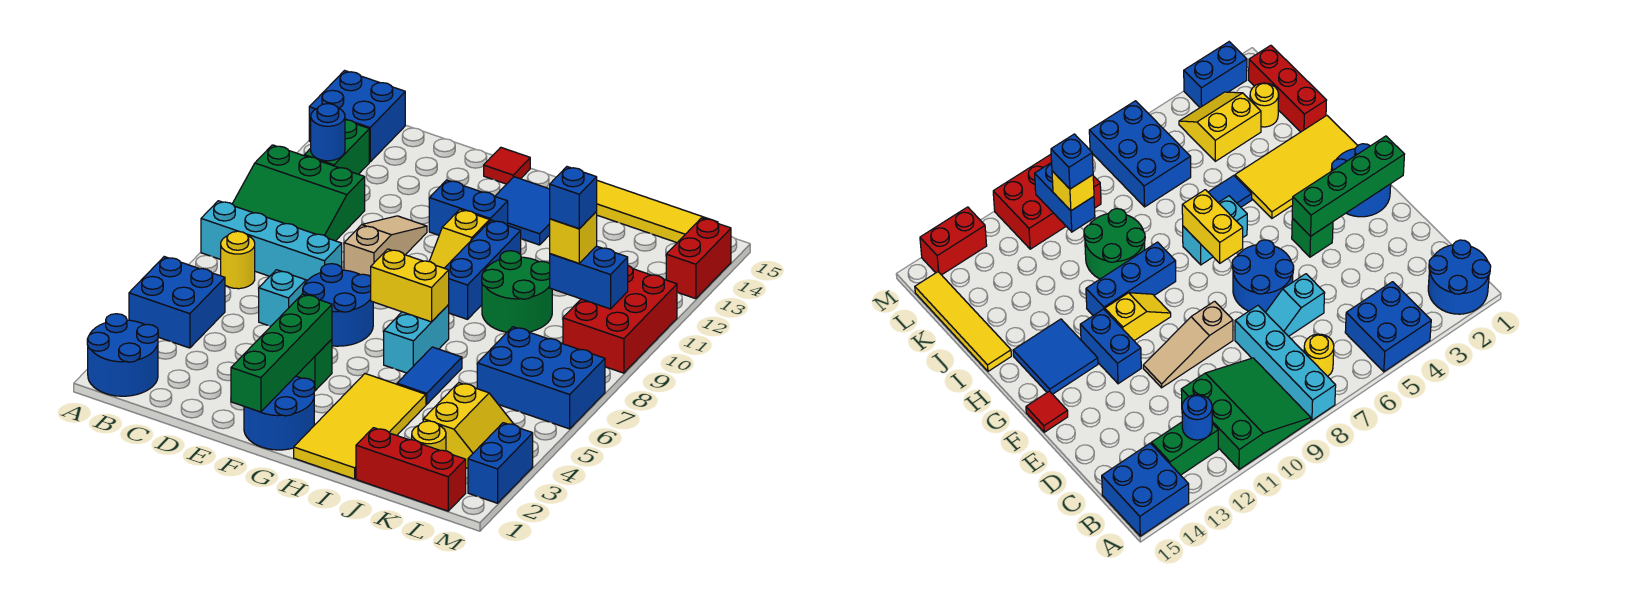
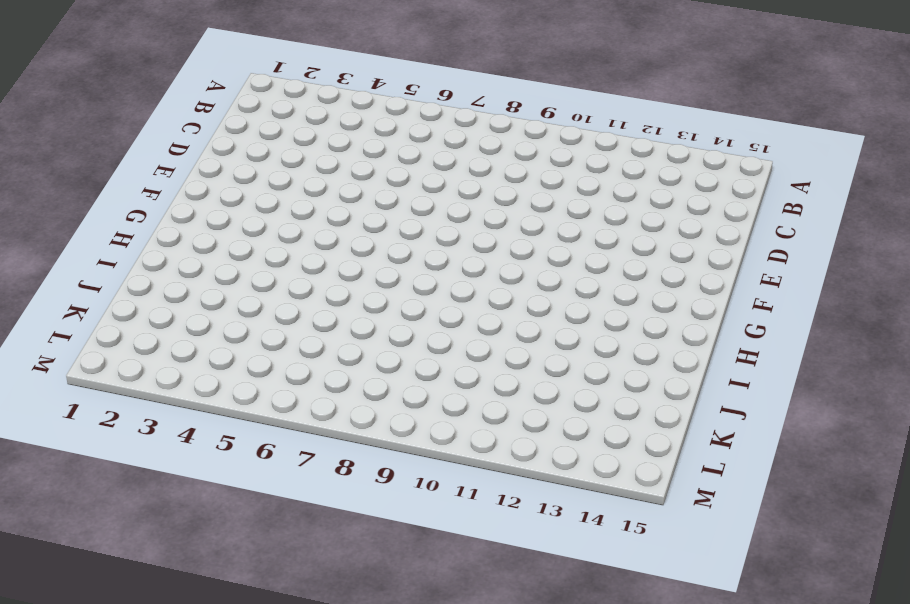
none -> blue 2x2 round brick [87,314,158,396]
none -> blue 2x2 brick [129,257,225,348]
none -> cyan 1x4 brick [201,201,342,280]
none -> green 3x3 slope [232,145,365,241]

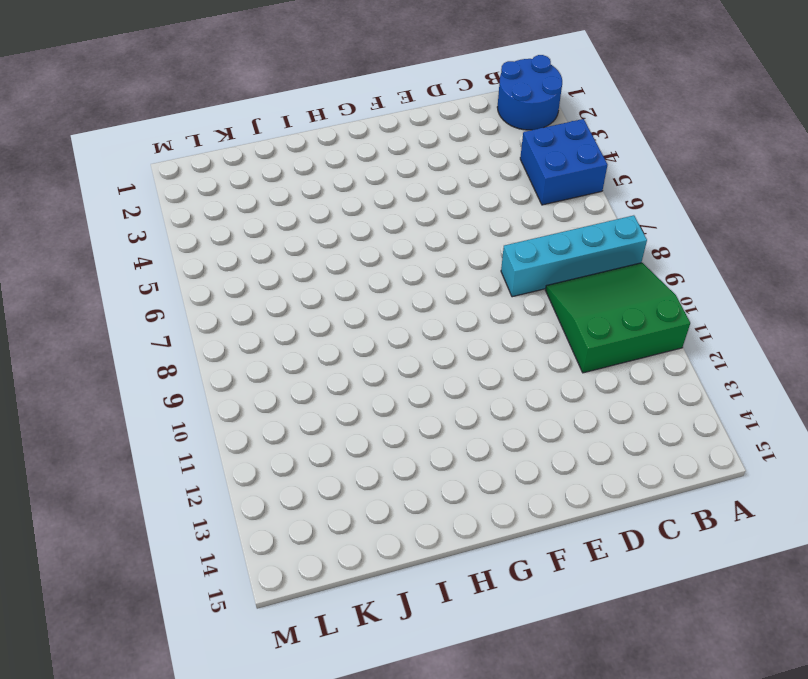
none -> blue 2x2 brick [309,71,405,162]
none -> yellow 1x1 round brick [221,231,255,289]
none -> green 1x2 brick [304,120,369,174]
none -> cyan 1x2 slope [259,270,307,326]

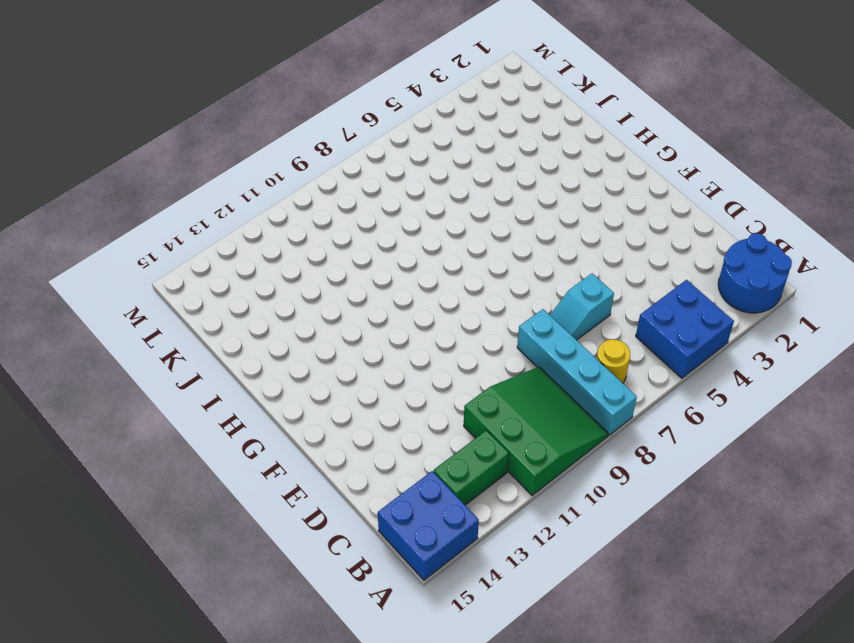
none -> blue 2x2 round brick [303,264,373,346]
none -> tan 1x3 slope [344,216,427,277]
none -> blue 2x2 round brick [244,376,315,450]
none -> green 1x1 brick [296,339,332,391]

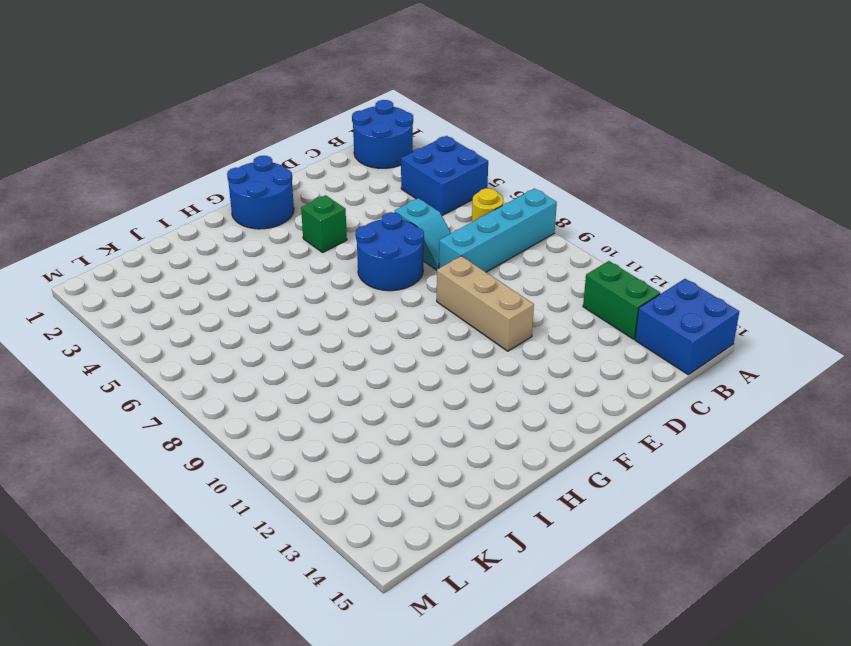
tan 1x3 brick [437,256,534,351] -> tan 1x3 slope [344,216,427,277]
none -> green 3x3 slope [232,145,365,241]
none -> blue 1x2 brick [429,180,508,235]
none -> red 1x1 tile [484,147,530,184]
none -> yellow 1x2 slope [429,209,490,268]

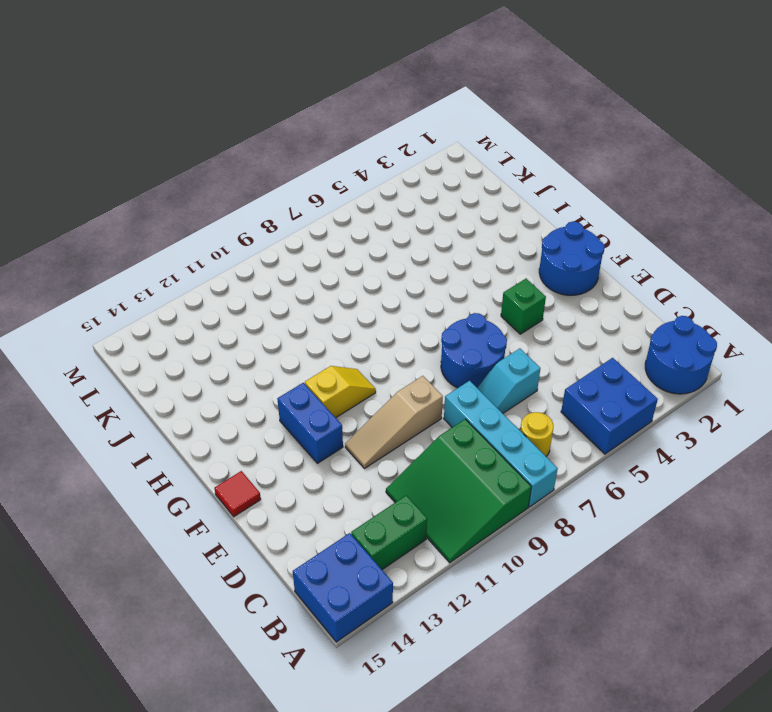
green 3x3 slope [386,419,531,563] -> green 3x3 slope turned to [232,145,365,241]
none -> blue 2x2 tile [495,177,550,245]
none -> yellow 2x4 tile [294,374,426,479]
none -> cyan 1x2 brick [384,305,449,373]
none -> blue 1x3 brick [445,220,521,319]

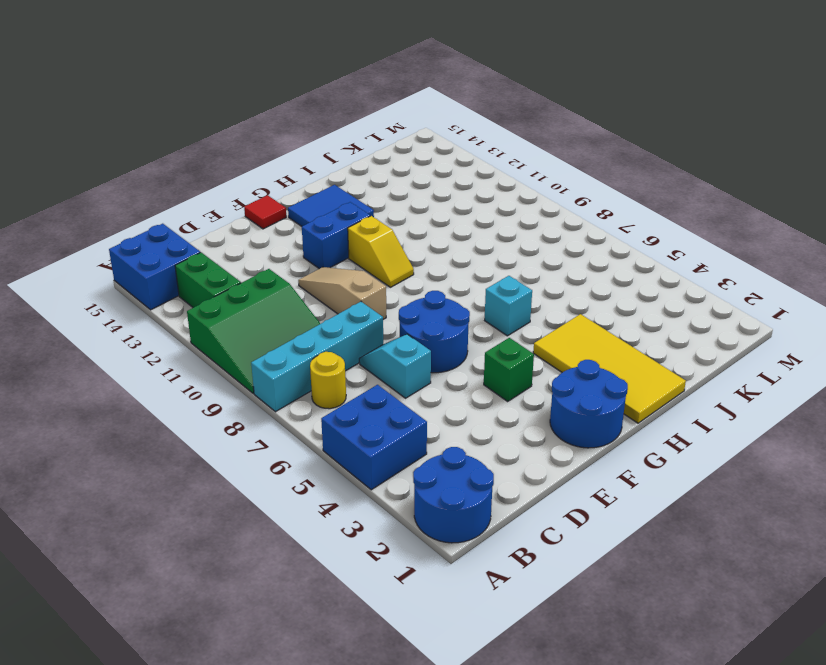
cyan 1x1 brick [485,276,532,336] -> cyan 1x2 brick [384,305,449,373]
none -> blue 1x3 brick [445,220,521,319]
none -> blue 1x2 tile [397,347,462,405]
none -> green 2x2 round brick [482,251,552,332]
none -> yellow 1x4 tile [596,181,718,243]

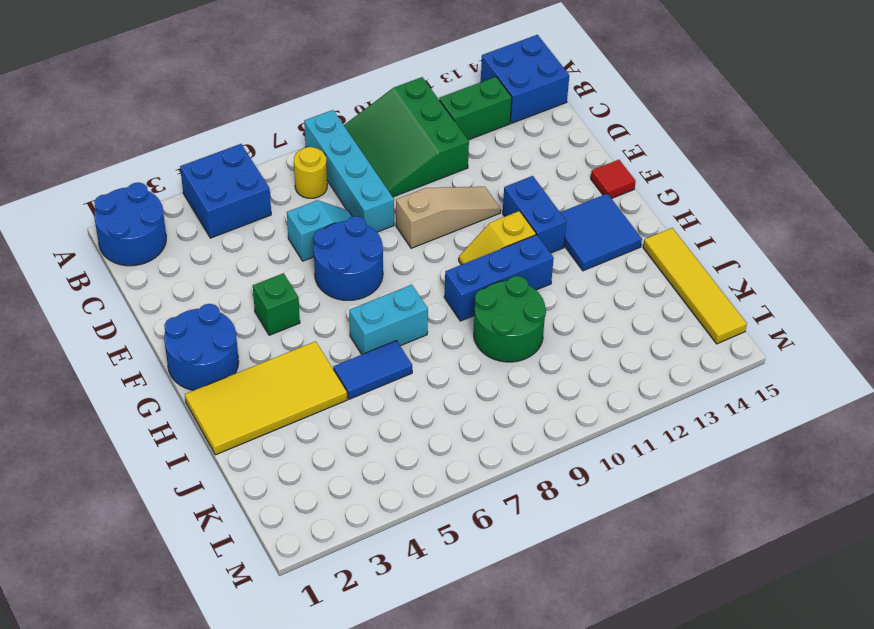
none -> red 1x3 brick [356,428,466,511]
none -> yellow 1x1 round brick [412,421,446,451]
none -> yellow 2x2 slope [423,383,514,468]
none -> blue 2x3 brick [477,327,605,429]

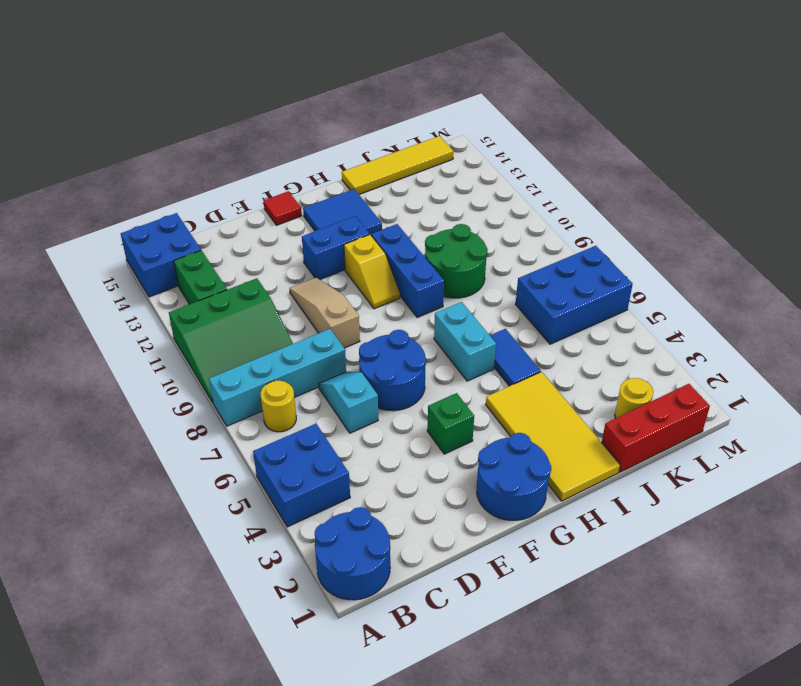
none -> yellow 2x2 slope [423,383,514,468]
none -> red 2x3 brick [563,266,677,373]
none -> blue 1x2 brick [468,423,533,503]
none -> red 1x2 brick [666,218,731,299]

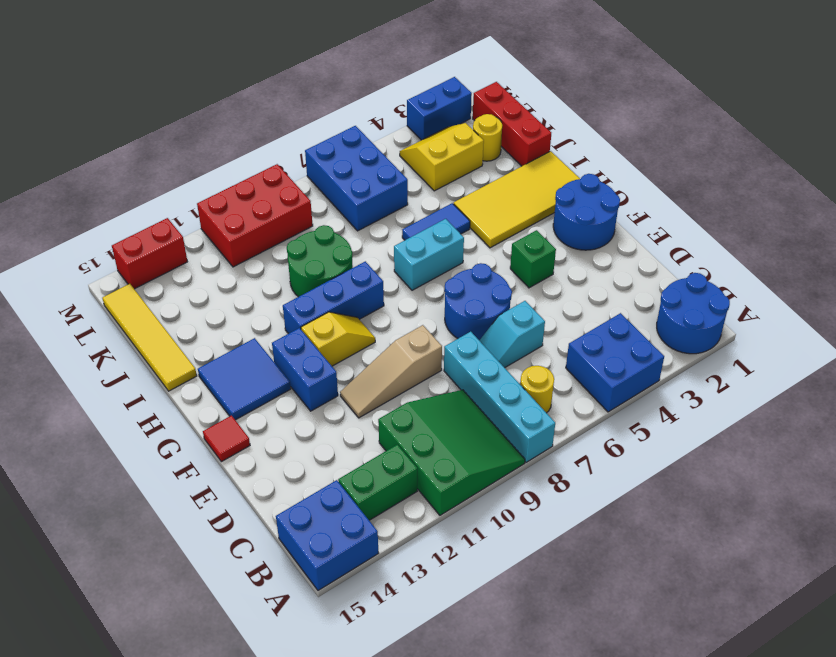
none -> blue 1x1 round brick [311,104,345,161]
none -> green 1x4 brick [231,294,332,412]
none -> yellow 1x2 brick [371,249,449,322]
none -> blue 1x2 brick [550,246,628,309]

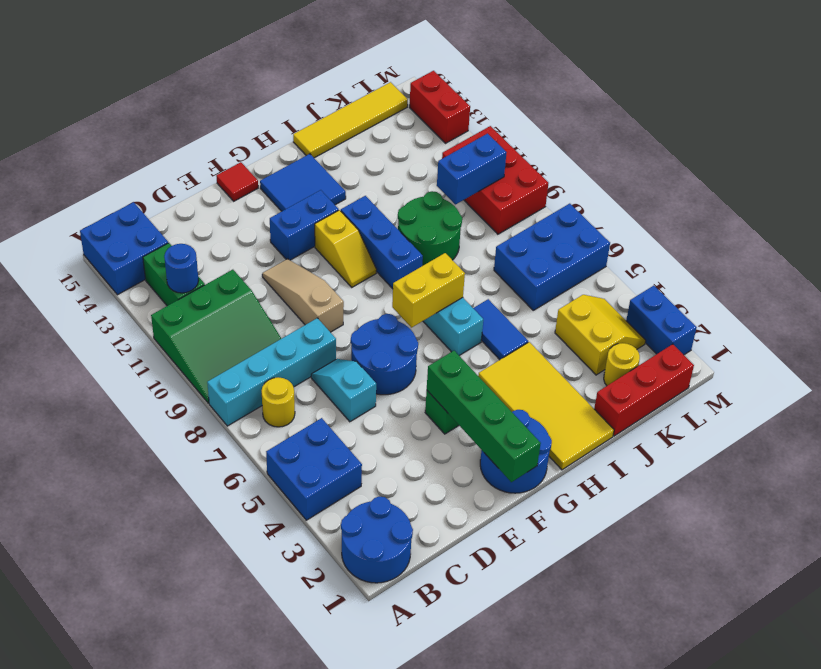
none -> yellow 1x1 brick [550,212,597,263]
none -> blue 1x1 brick [550,167,597,229]

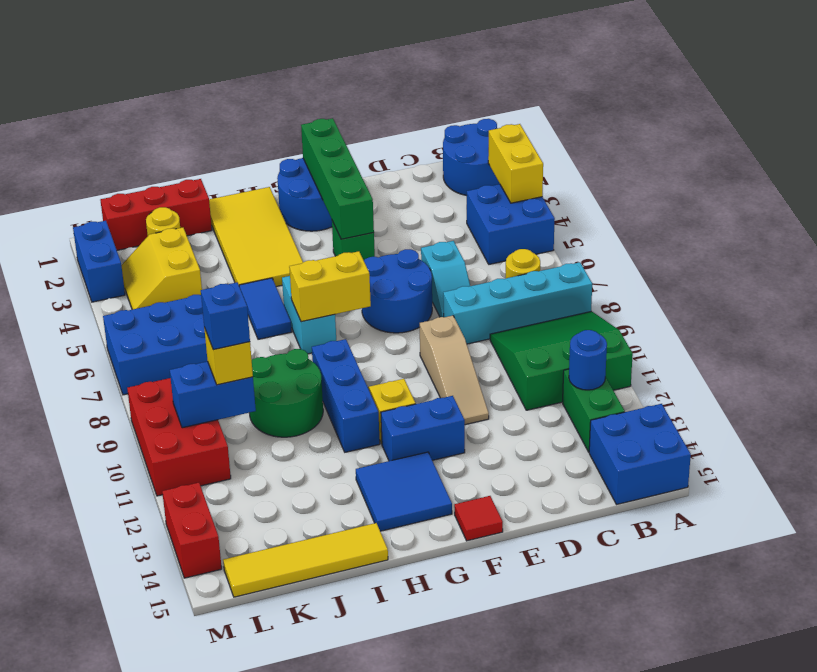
yellow 1x2 brick [488,124,543,203] -> none

